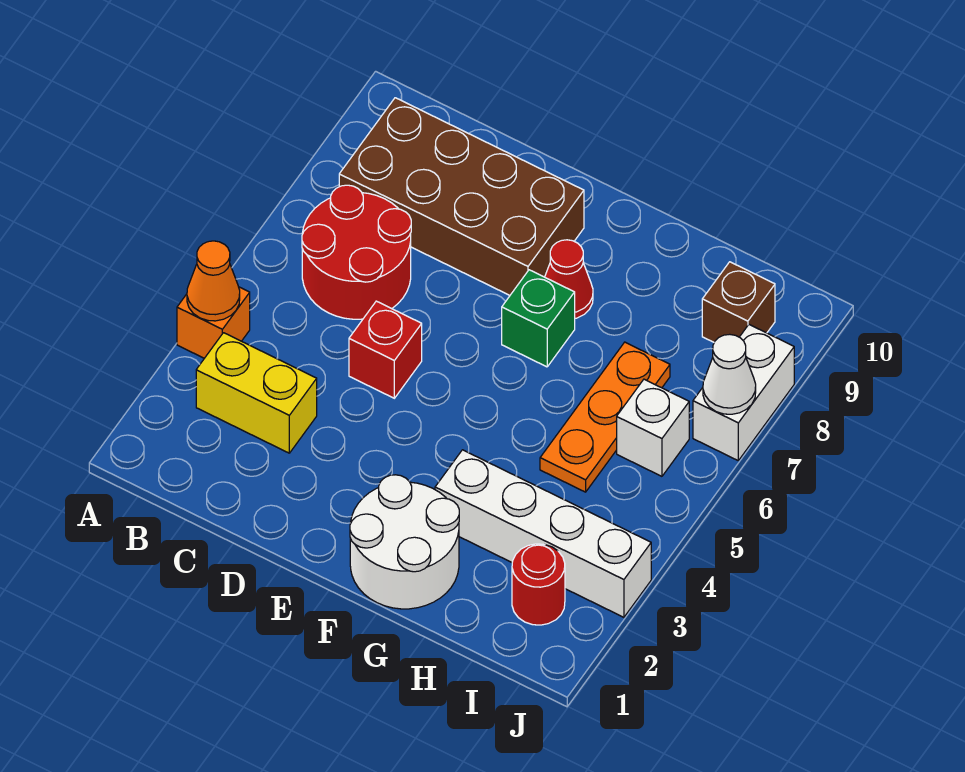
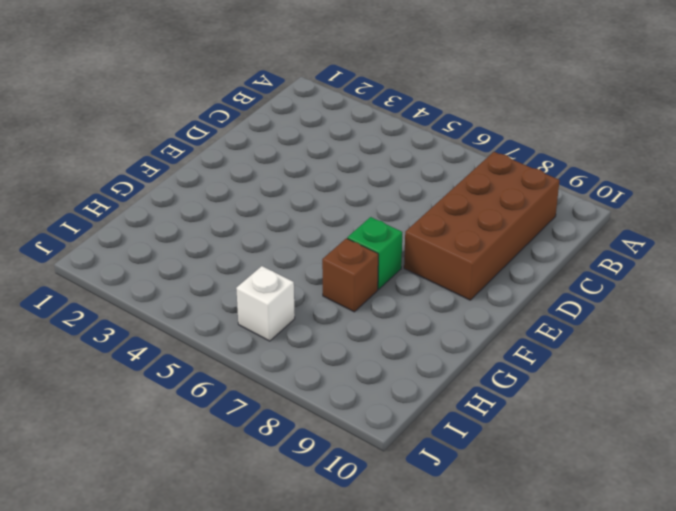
brown 1x1 brick [322,238,378,312] -> brown 1x1 brick moved to [702,262,775,342]
none -> orange 1x1 brick [177,287,250,358]
none -> yellow 1x2 brick [196,333,317,453]
none -> red 2x2 round brick [302,185,411,319]

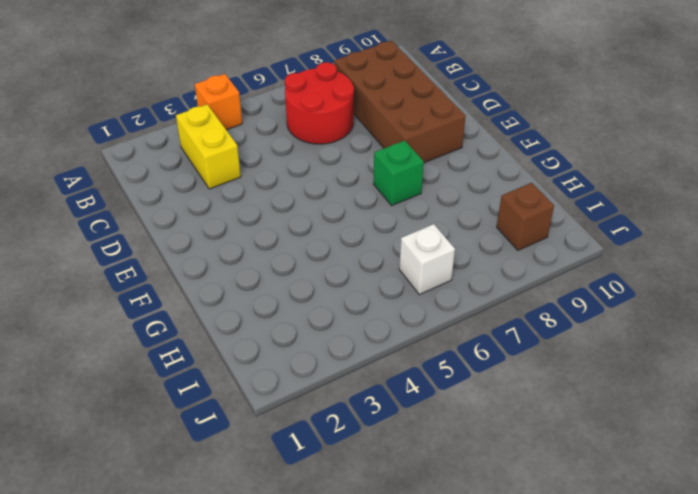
none -> red 1x1 brick [349,301,422,398]
none -> white 2x2 round brick [350,475,459,609]
none -> red 1x1 cone [545,240,593,318]

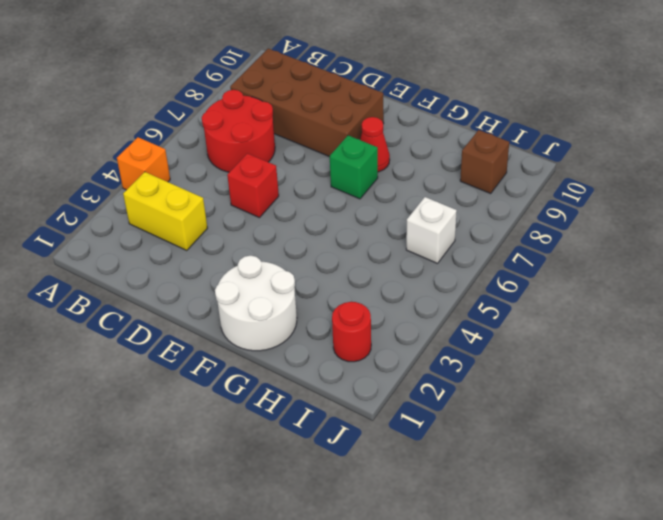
none -> white 1x4 brick [435,450,651,617]
none -> orange 1x3 plate [540,342,670,492]
none -> white 1x2 brick [693,325,794,460]

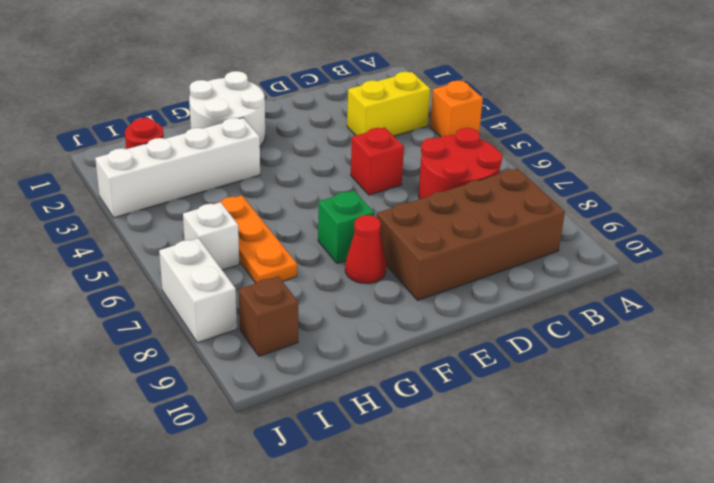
none -> orange 1x1 cone [187,241,240,321]
none -> white 1x1 cone [703,334,756,414]

